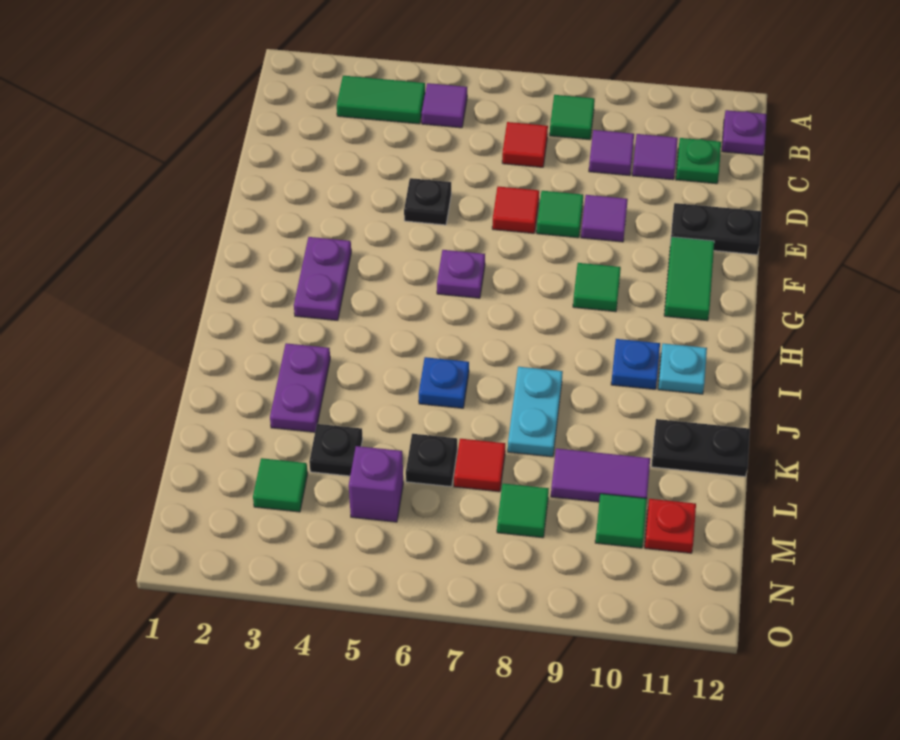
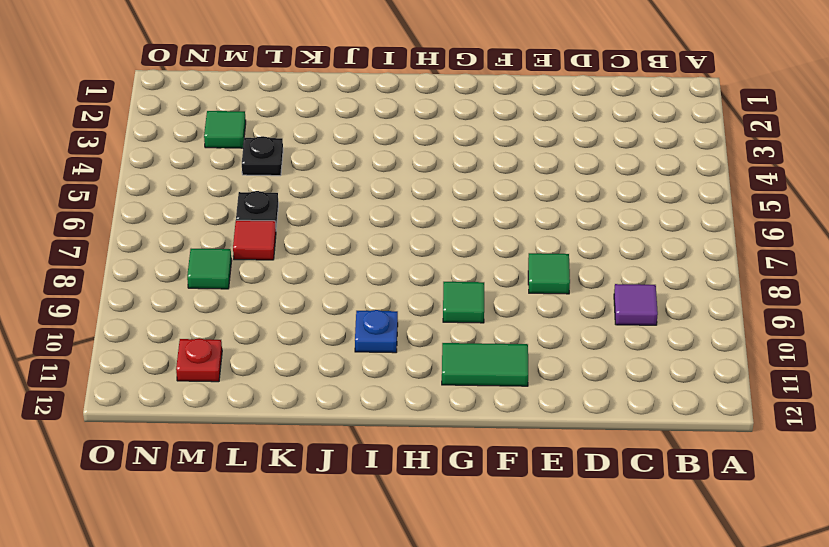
none -> green 1x2 tile [337,76,425,124]
none -> purple 1x1 tile [422,83,467,128]
none -> green 1x1 tile [550,95,595,140]
none -> purple 1x1 plate [722,110,767,155]

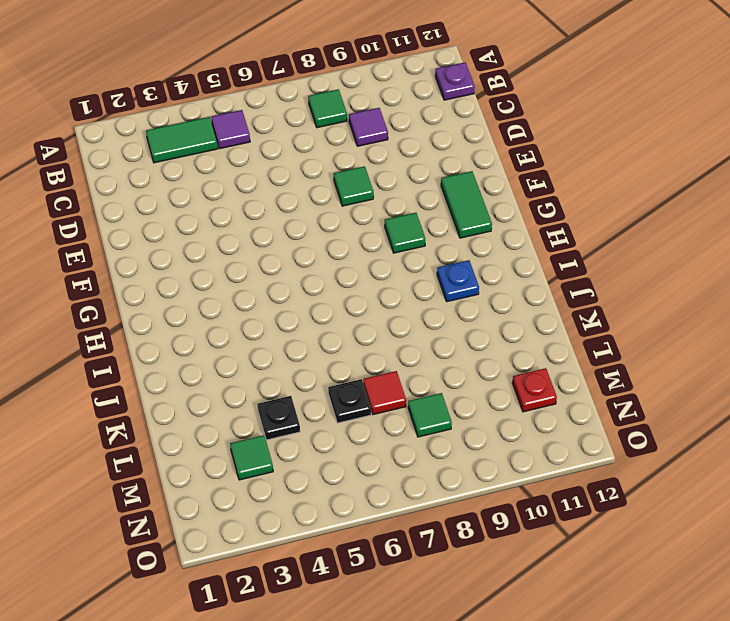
none -> red 1x1 tile [502,122,548,167]
none -> purple 1x1 tile [632,134,678,180]
none -> green 1x1 plate [676,138,721,184]
none -> black 1x1 plate [404,178,451,225]

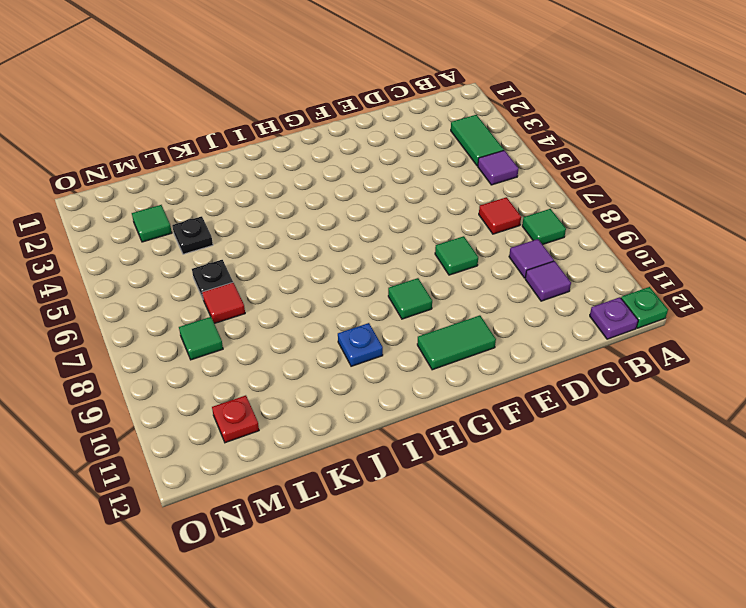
green 1x1 plate [621,287,668,328] -> green 1x1 plate moved to [676,138,721,184]
none -> black 1x1 plate [404,178,451,225]
none -> red 1x1 tile [492,187,539,233]
none -> purple 1x1 tile [581,195,628,242]
none -> black 1x2 plate [670,203,761,255]

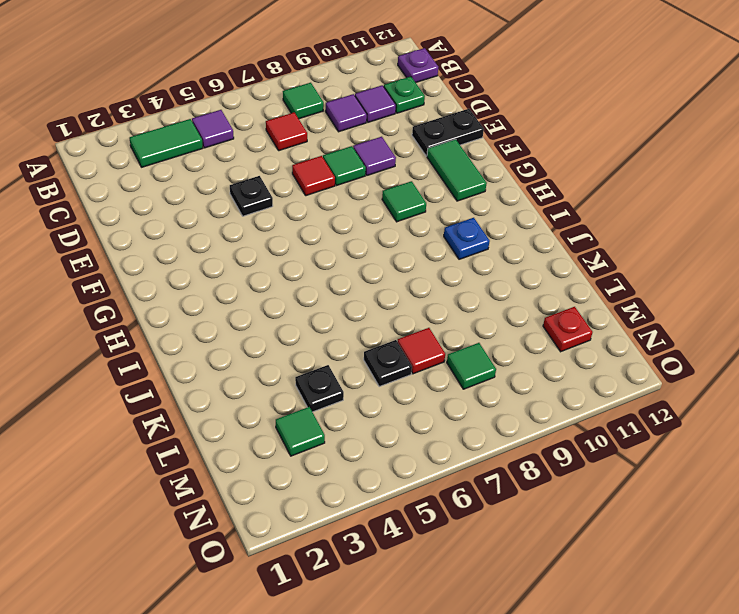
none -> purple 1x2 plate [294,237,351,320]
none -> purple 1x1 plate [437,250,485,298]
none -> cyan 1x1 plate [658,343,707,394]
none -> purple 1x2 plate [270,343,330,432]

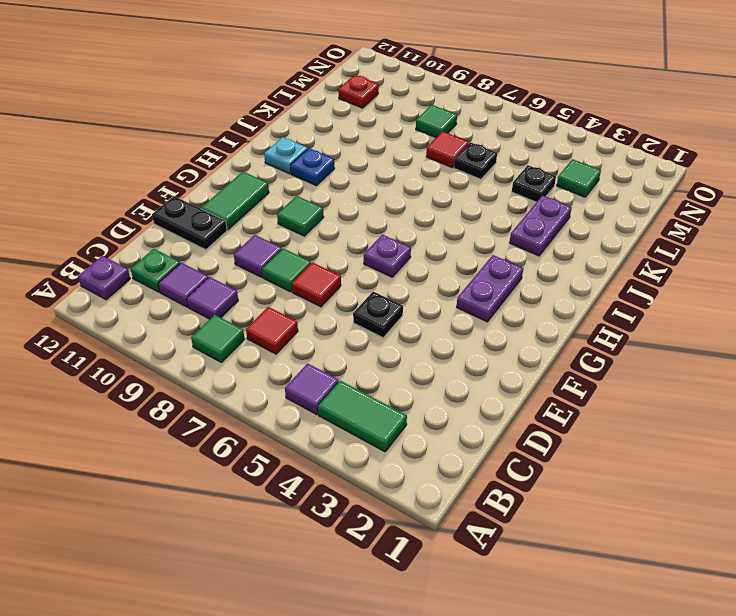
none -> blue 1x1 plate [419,357,469,408]
none -> cyan 1x2 plate [508,367,563,457]
none -> black 1x2 plate [651,419,750,477]
none -> purple 1x2 tile [551,448,650,502]

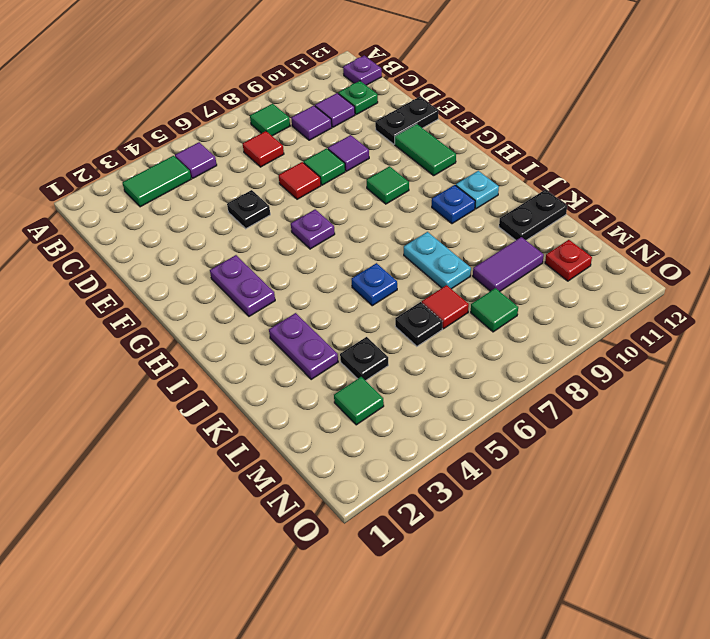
none -> purple 1x1 brick [349,446,403,522]
none -> green 1x1 tile [595,494,647,548]

